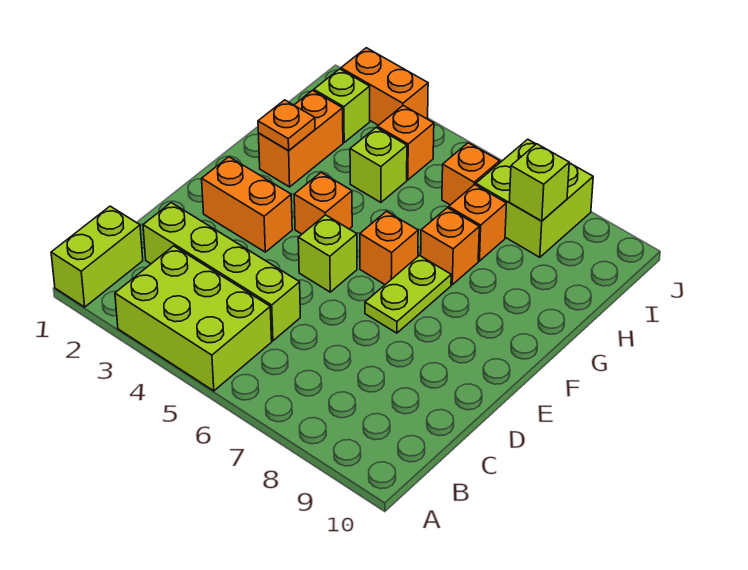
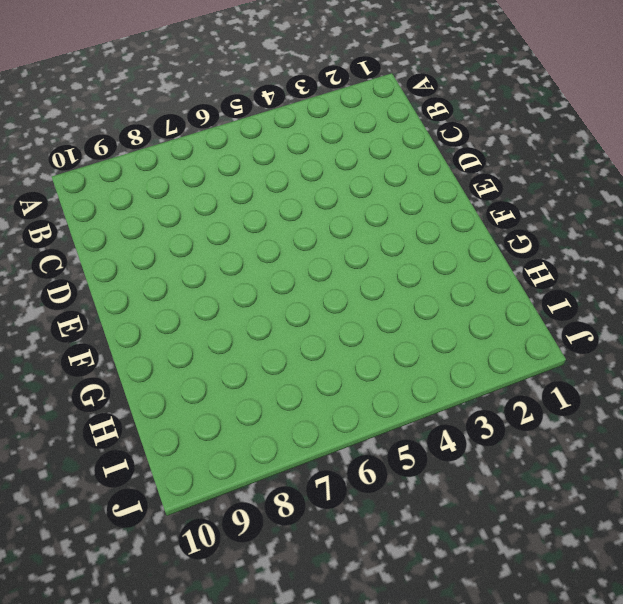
none -> lime 1x2 brick [51,206,143,307]
none -> lime 2x3 brick [115,246,272,391]
none -> lime 1x4 brick [143,203,300,341]

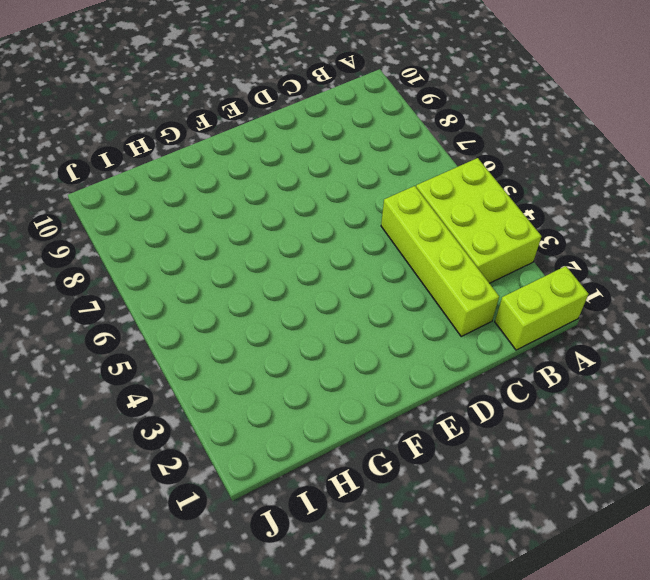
none -> orange 1x2 brick [202,157,292,252]
none -> lime 1x1 brick [298,215,357,292]
none -> lime 1x2 plate [365,256,451,333]

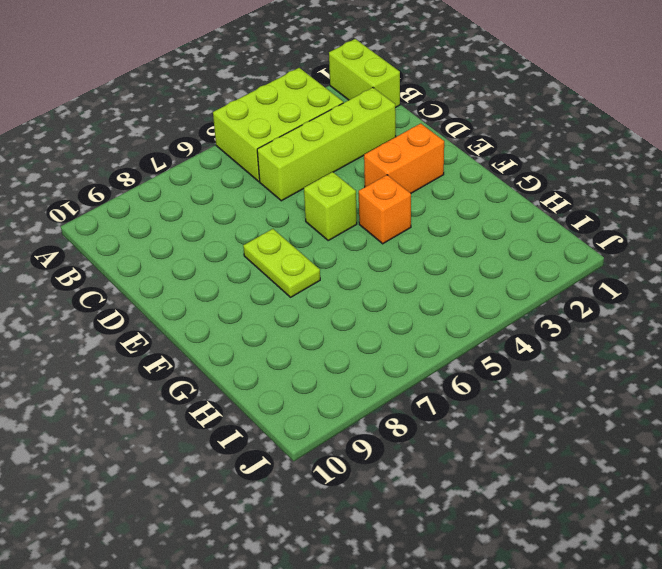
none -> orange 1x1 brick [360,211,418,284]
none -> orange 1x2 brick [258,91,343,187]
none -> orange 1x1 brick [421,208,479,285]

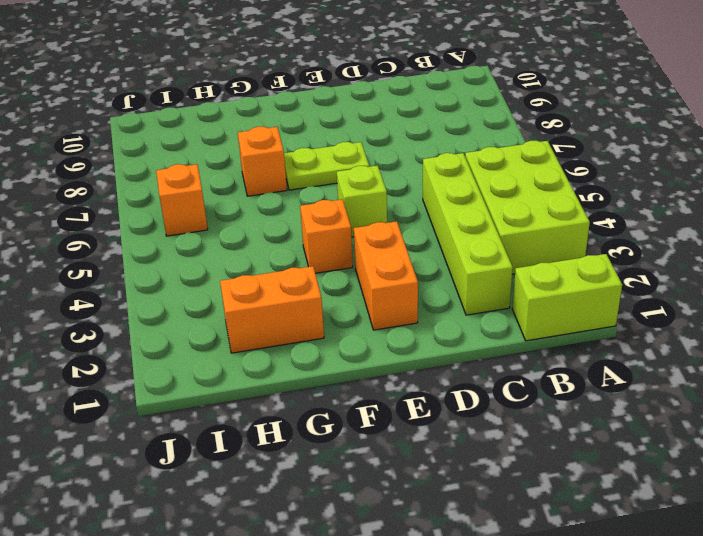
none -> orange 1x1 brick [360,211,418,284]
none -> lime 1x1 brick [350,128,407,202]
none -> orange 1x1 brick [449,184,506,261]

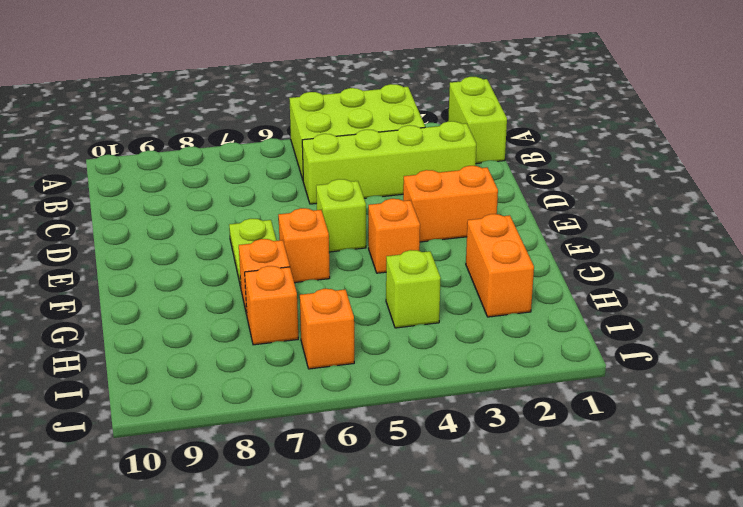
none -> lime 1x1 brick [314,69,370,142]
none -> orange 1x1 brick [377,106,434,180]
none -> lime 2x2 brick [476,139,593,257]

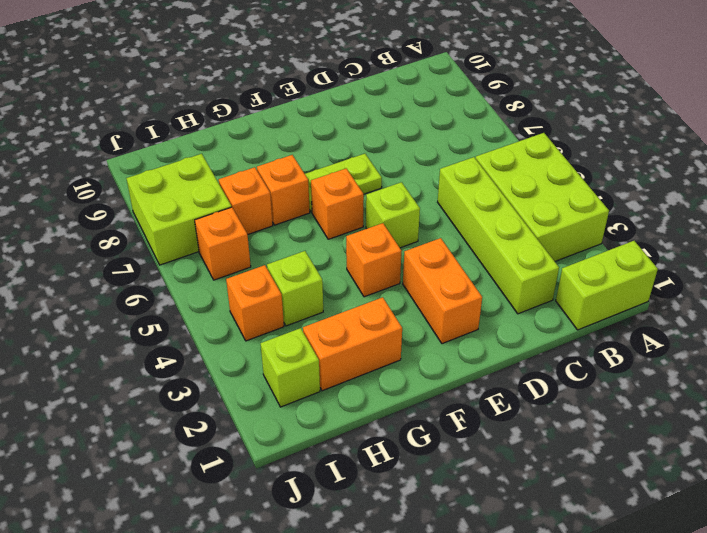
none -> orange 1x2 brick [341,48,428,125]
none -> orange 1x1 plate [258,100,315,151]
none -> lime 1x1 brick [509,144,569,221]

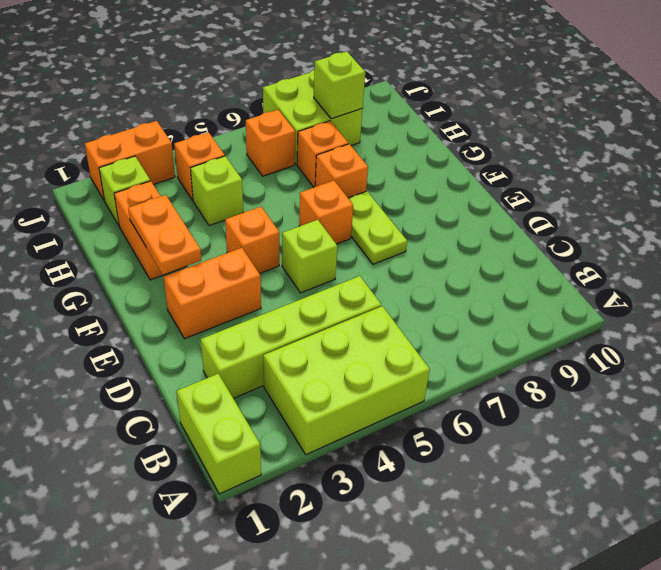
orange 1x2 plate [128,195,201,275] -> orange 1x1 plate [258,100,315,151]

